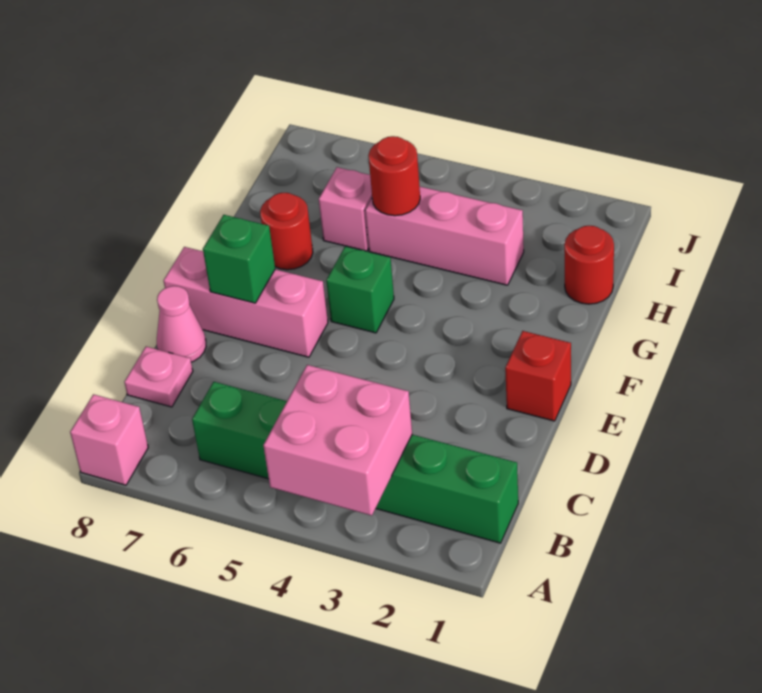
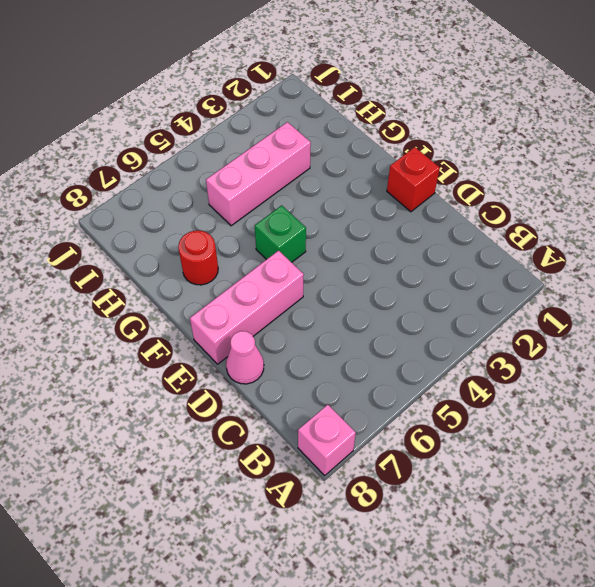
none -> green 1x6 brick [192,382,518,543]
none -> pink 1x1 plate [124,347,193,407]
none -> red 1x1 round brick [564,226,614,304]

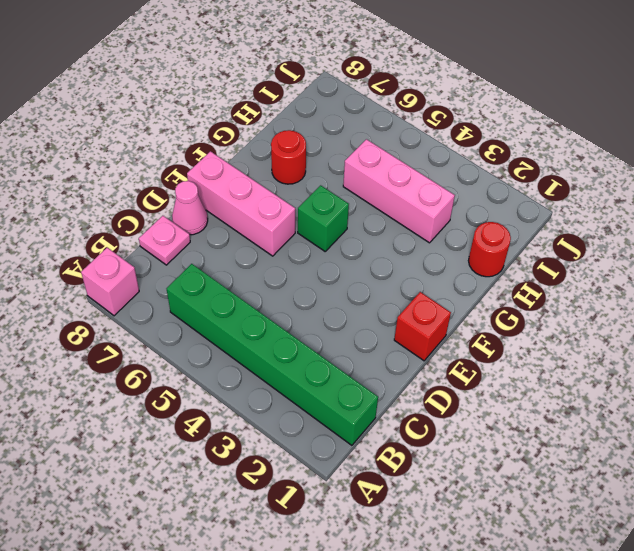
none -> pink 1x1 brick [319,167,372,251]
none -> pink 2x2 brick [263,365,412,516]
none -> green 1x1 brick [203,215,275,303]

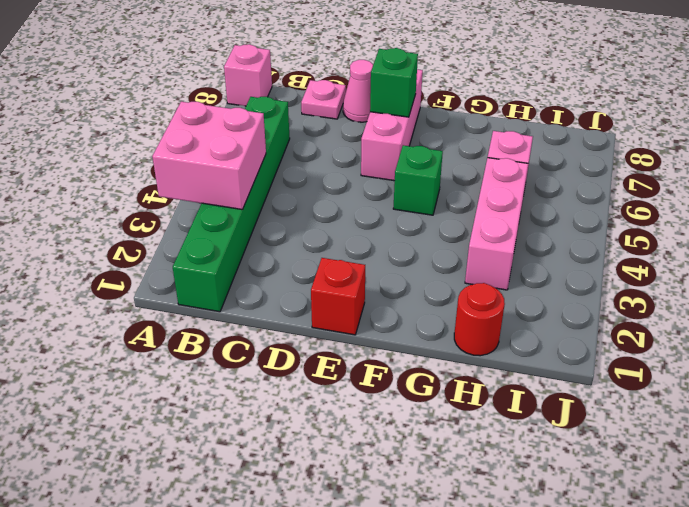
none -> red 1x1 round brick [260,193,313,270]
none -> red 1x1 round brick [368,136,420,216]

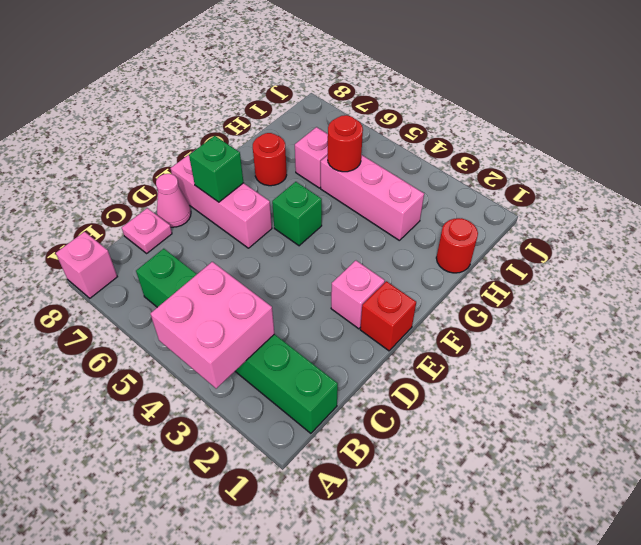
pink 1x1 brick [331,261,385,329] -> none

